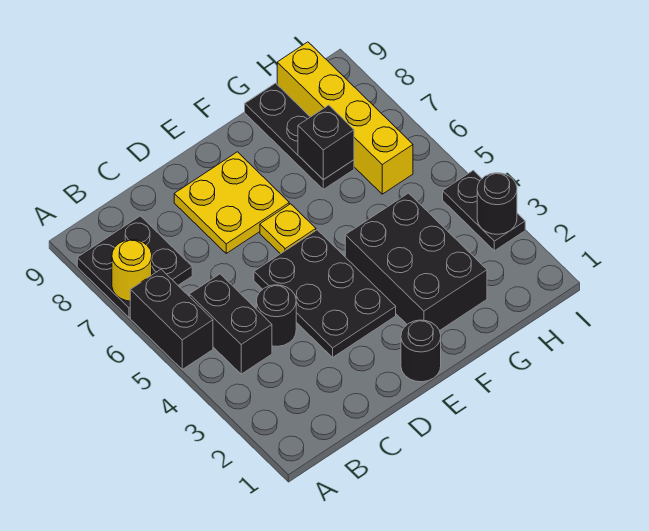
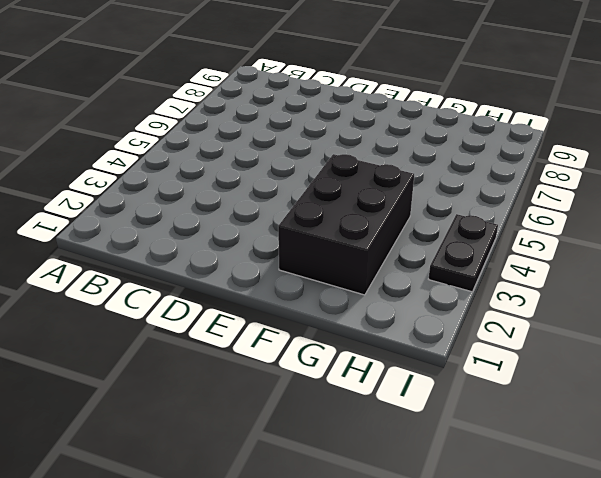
none -> black 1x2 brick [130,269,213,369]
none -> black 2x2 plate [77,216,192,318]
none -> black 1x2 brick [189,274,272,374]

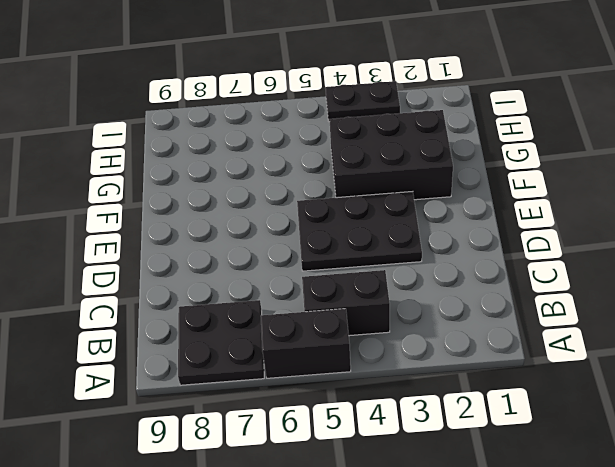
none -> black 1x1 round brick [256,285,296,347]
none -> yellow 2x2 plate [174,152,289,253]
none -> black 1x1 round brick [401,320,441,382]

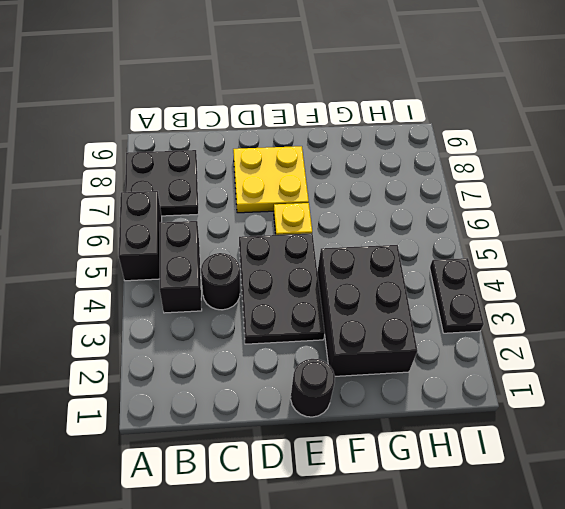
none -> black 1x3 plate [245,83,354,189]
none -> yellow 1x4 brick [277,42,413,194]
none -> yellow 1x1 round brick [112,240,152,301]

